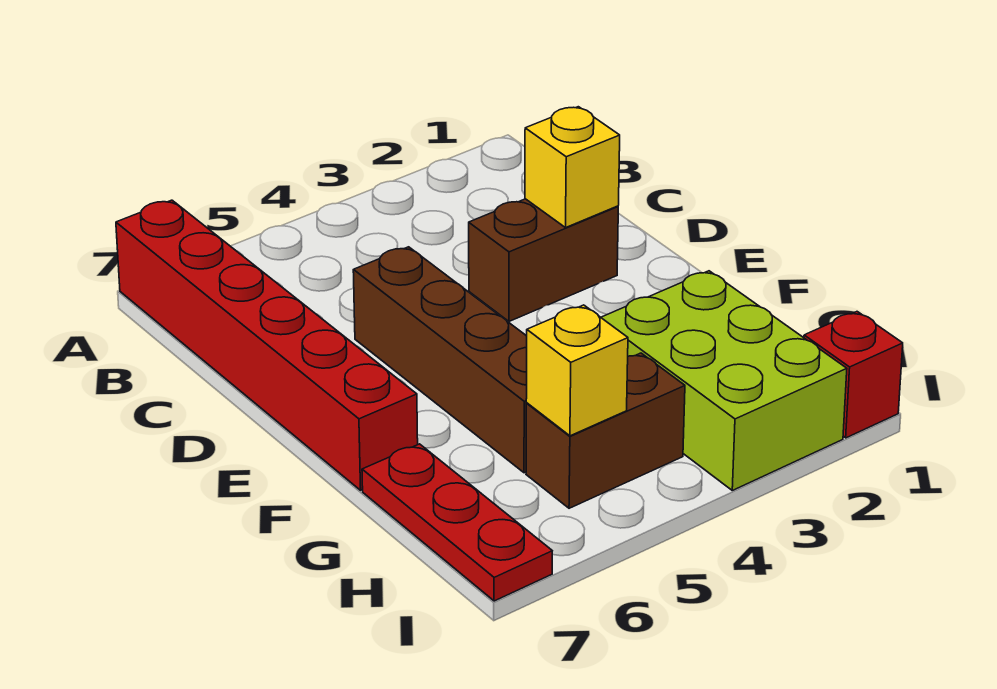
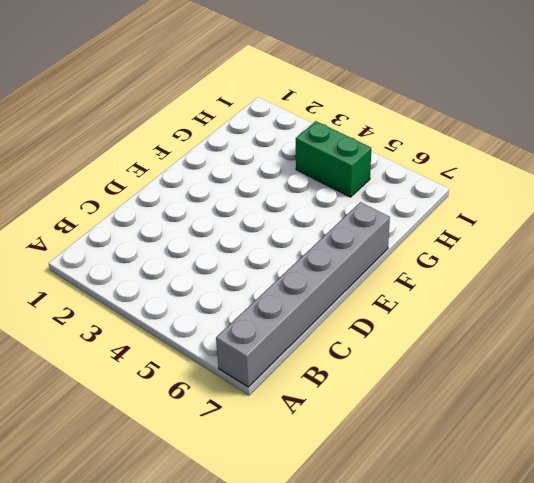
grey 1x6 brick [216,202,390,387] -> red 1x6 brick [116,200,418,490]
green 1x2 brick [296,121,371,197] -> brown 1x2 brick [526,353,685,508]
none -> brown 1x2 brick [469,199,618,321]
none -> brown 1x4 brick [353,247,527,473]

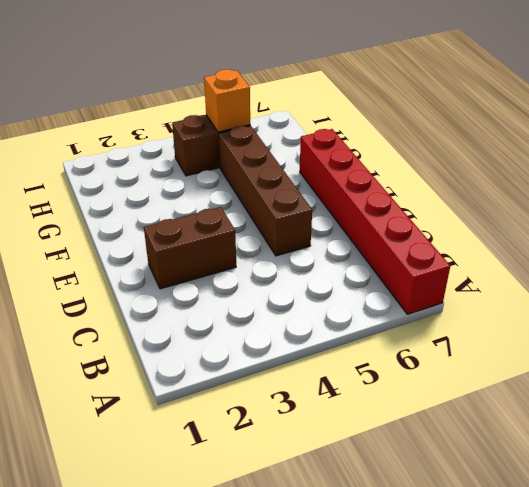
orange 1x1 brick [204,69,250,132] -> yellow 1x1 brick [526,305,628,436]
none -> lime 2x3 brick [601,271,847,490]
none -> red 1x3 plate [362,444,552,601]

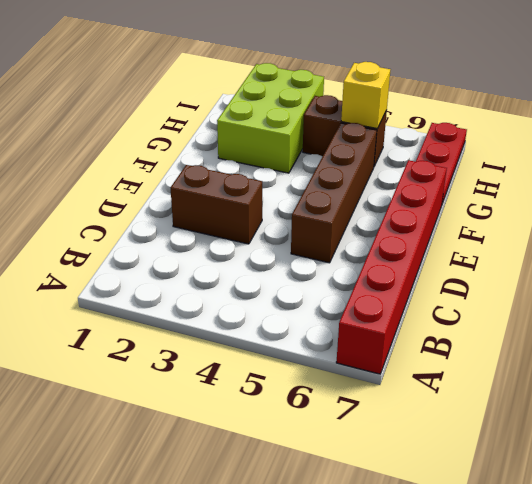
none -> red 1x1 brick [804,312,903,438]
none -> yellow 1x1 brick [525,107,620,228]

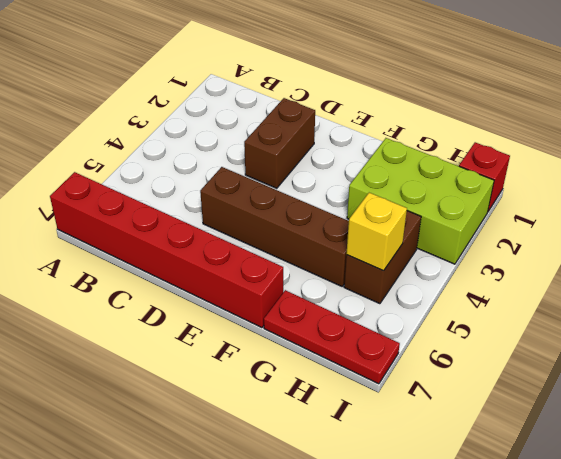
none -> yellow 1x1 brick [525,107,620,228]

